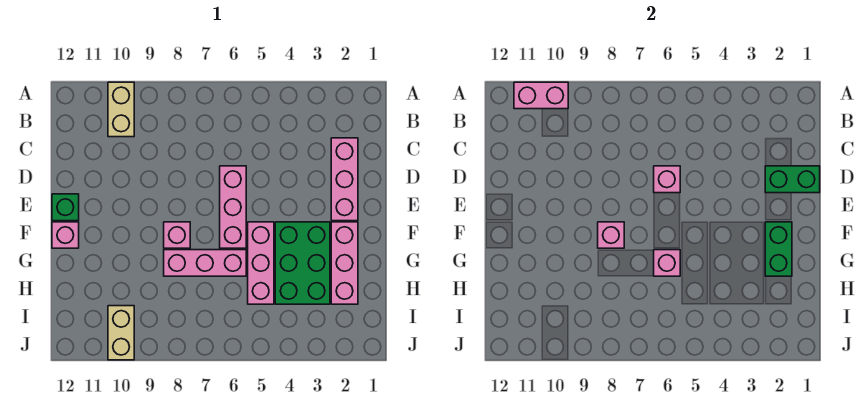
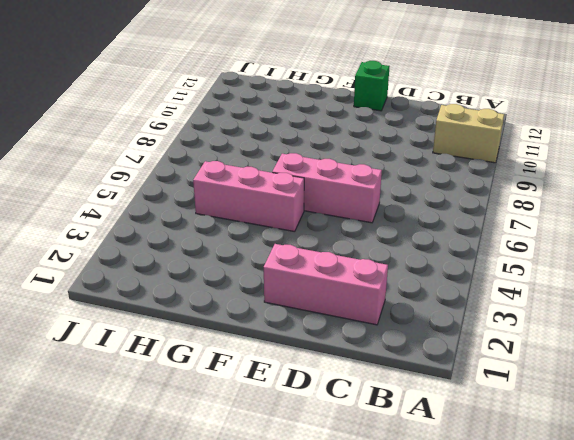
none -> pink 1x3 brick [331,222,358,304]
none -> green 2x3 brick [275,222,330,304]
none -> pink 1x1 brick [164,222,190,248]

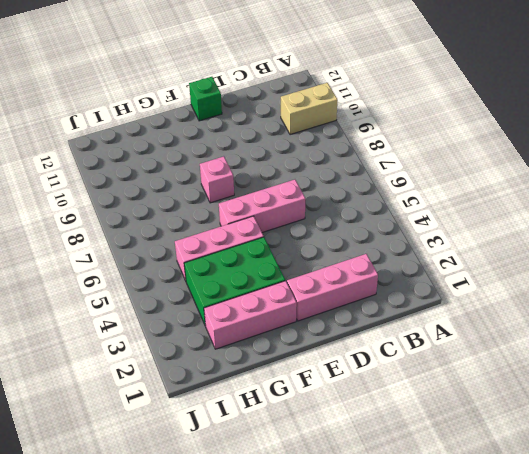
none -> pink 1x1 brick [52,222,79,248]
none -> pink 1x3 brick [164,250,246,276]
none -> tan 1x2 brick [108,306,134,360]

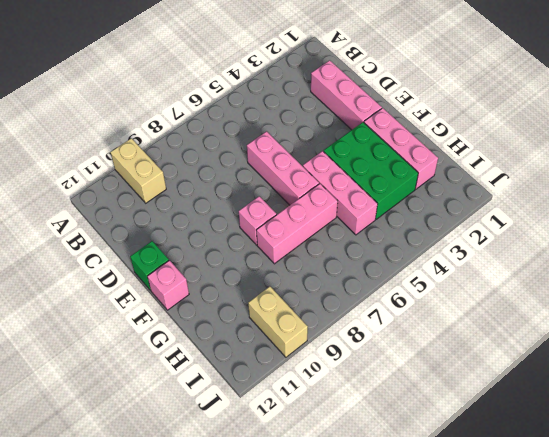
none -> pink 1x2 brick [514,82,568,109]
none -> green 1x2 brick [765,166,820,193]
none -> pink 1x1 brick [654,166,680,193]

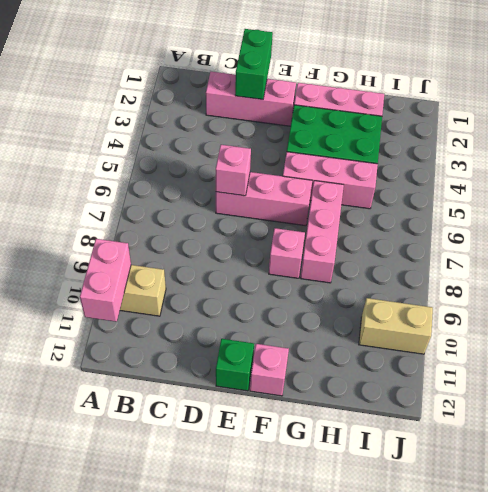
none -> green 1x2 brick [765,222,792,276]
none -> pink 1x1 brick [598,222,624,248]
none -> pink 1x1 brick [654,250,680,276]

